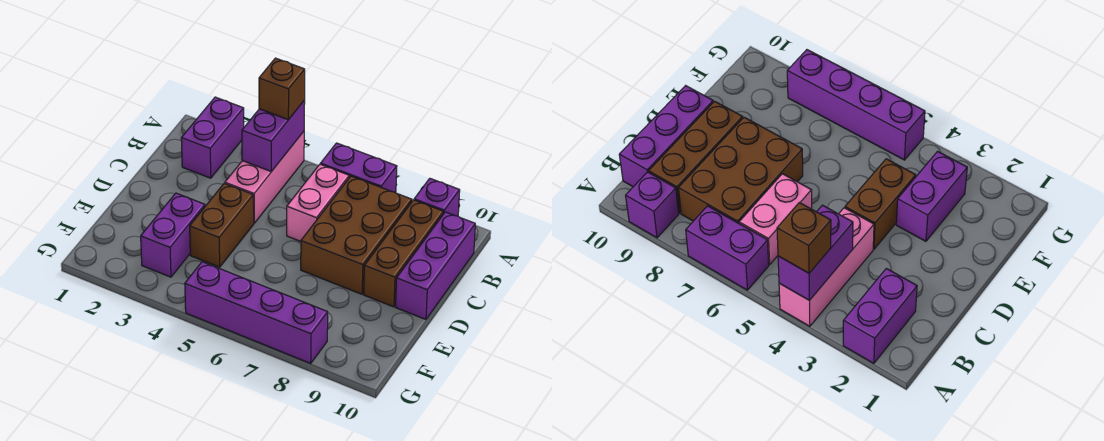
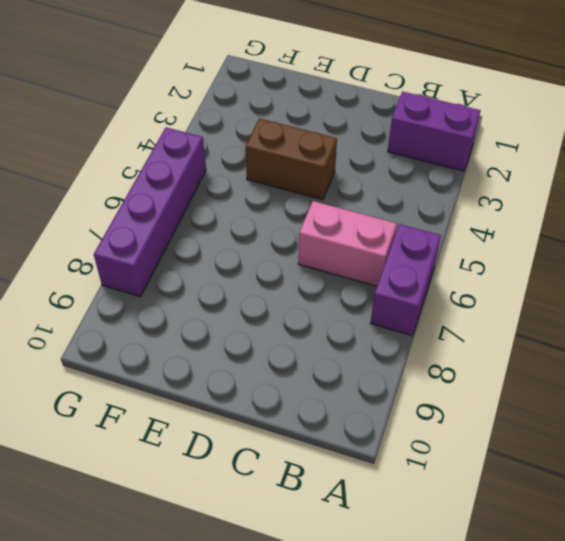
none -> pink 1x3 brick [225,132,304,223]
none -> purple 1x1 brick [414,179,460,216]
none -> brown 2x3 brick [301,176,412,294]

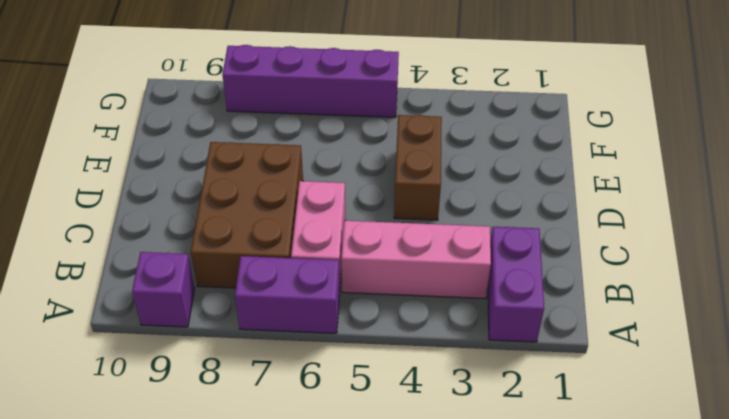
pink 1x3 brick [341,221,491,299] -> pink 1x3 brick turned to [225,132,304,223]
none -> brown 1x3 brick [364,200,444,307]
none -> purple 1x3 brick [396,212,475,319]
none -> purple 1x2 brick [141,193,205,277]

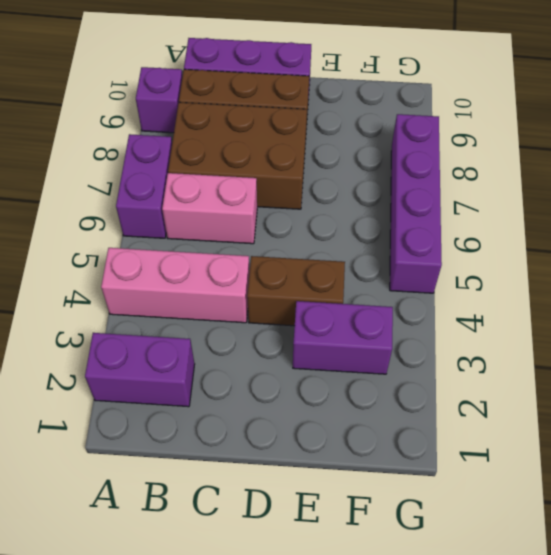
none -> purple 1x2 brick [242,100,305,172]
none -> brown 1x1 brick [259,58,305,120]

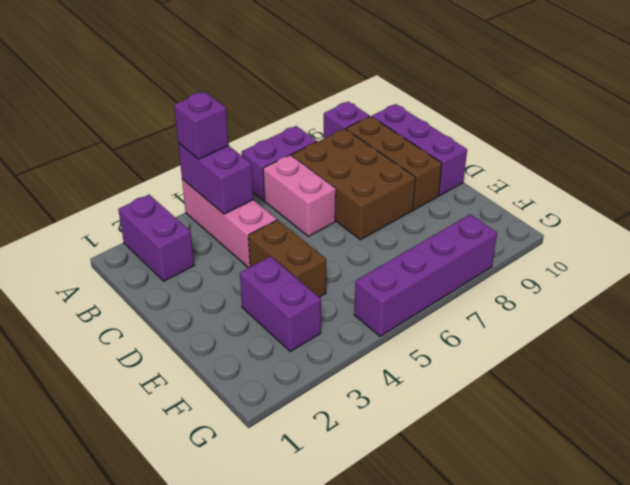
purple 1x1 brick [174,92,229,159] -> brown 1x1 brick [259,58,305,120]

